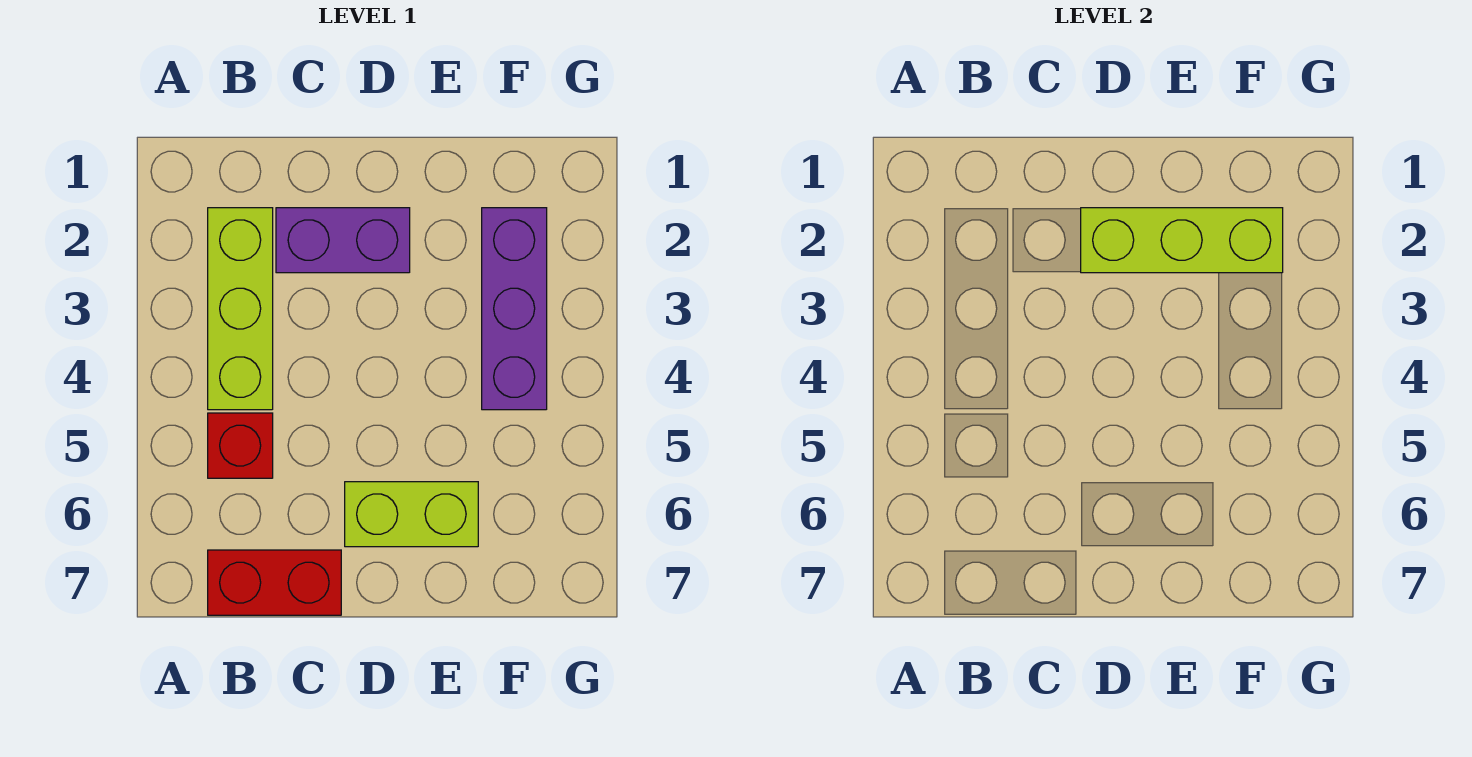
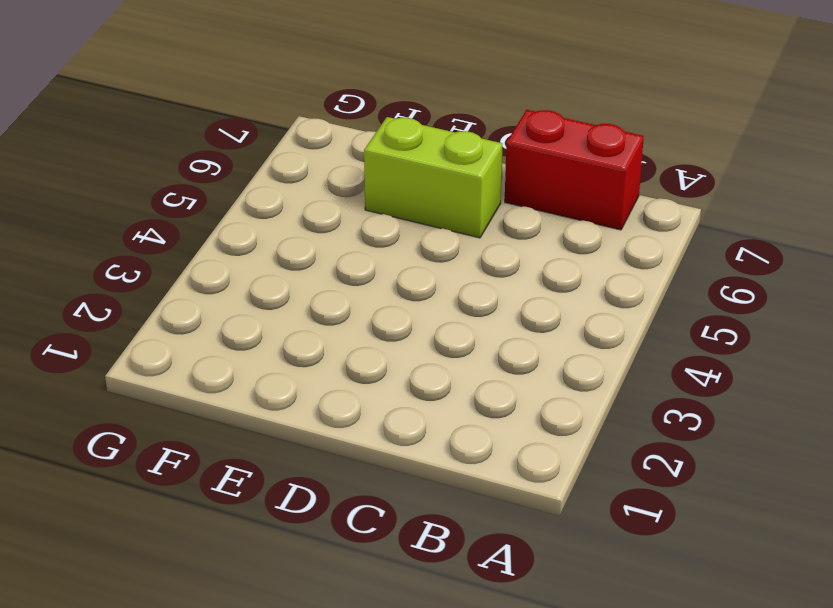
none -> lime 1x3 brick [208,208,273,410]
none -> red 1x1 brick [208,413,273,478]

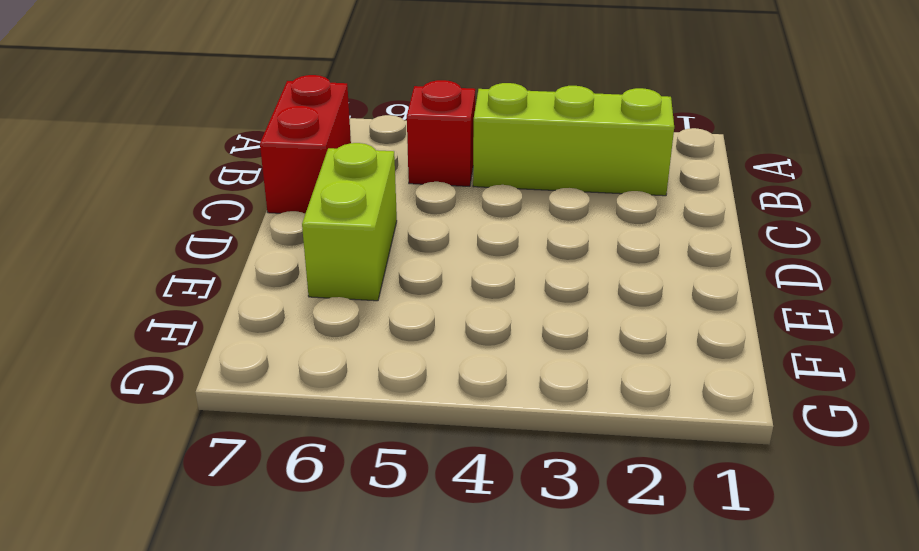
none -> purple 1x2 brick [276,208,410,273]
none -> purple 1x3 brick [482,208,547,410]

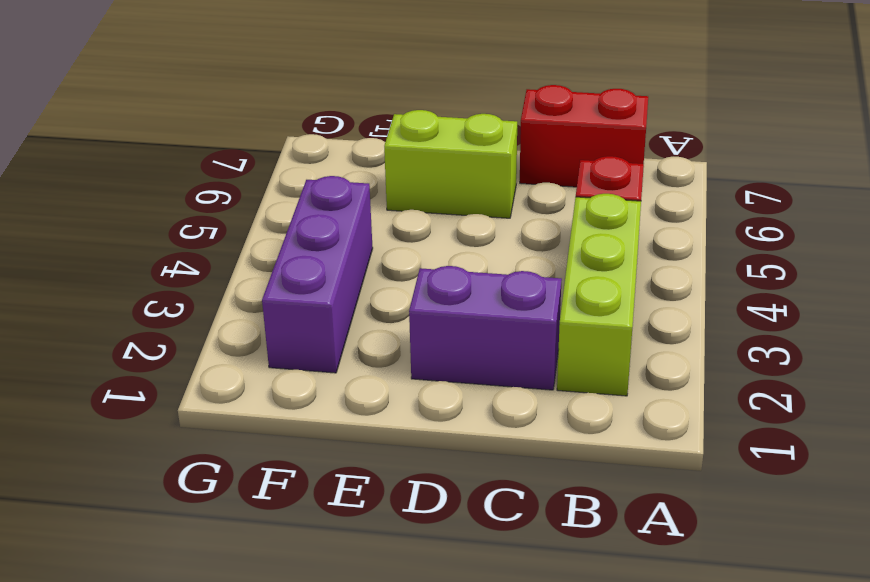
none -> lime 1x3 brick [1081,208,1283,273]

